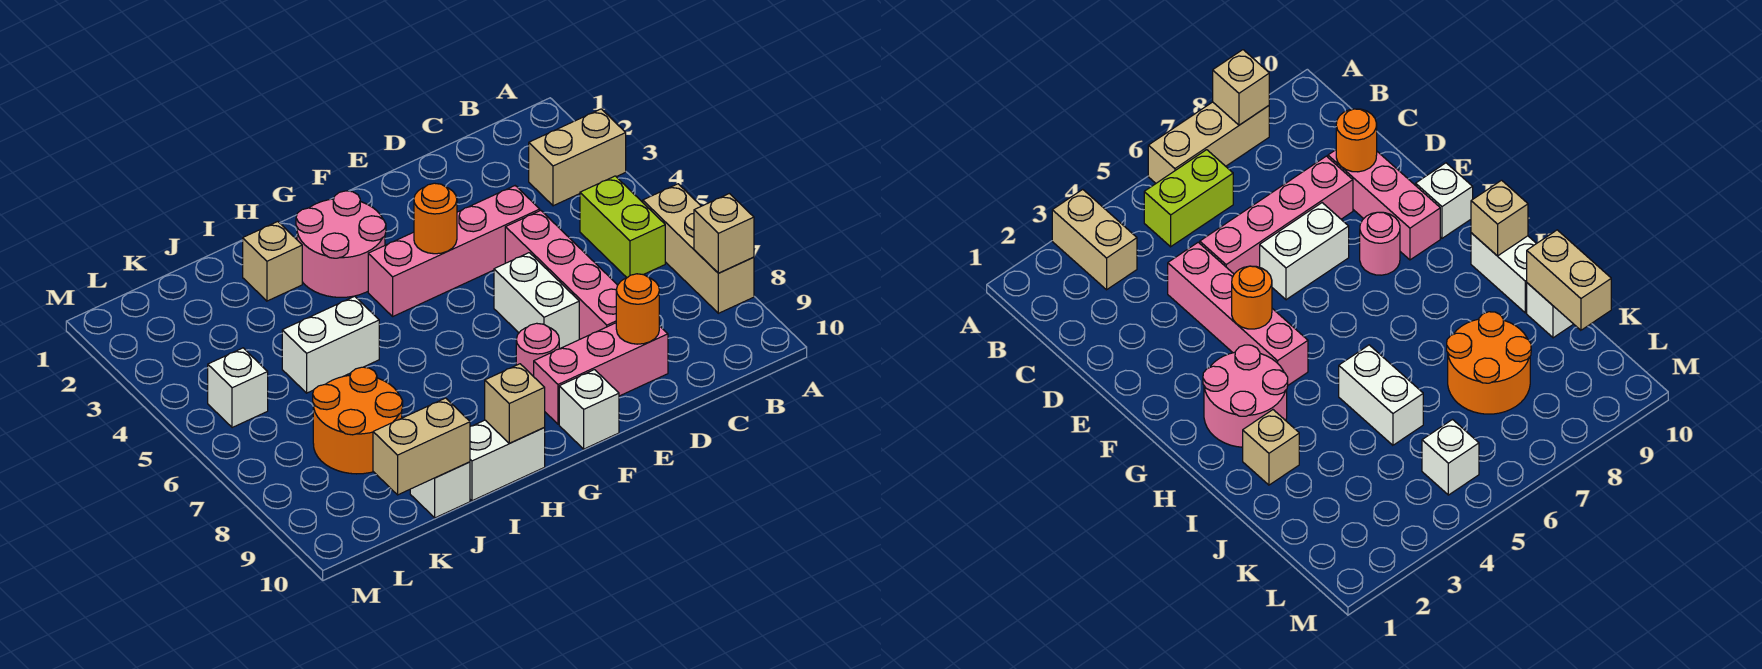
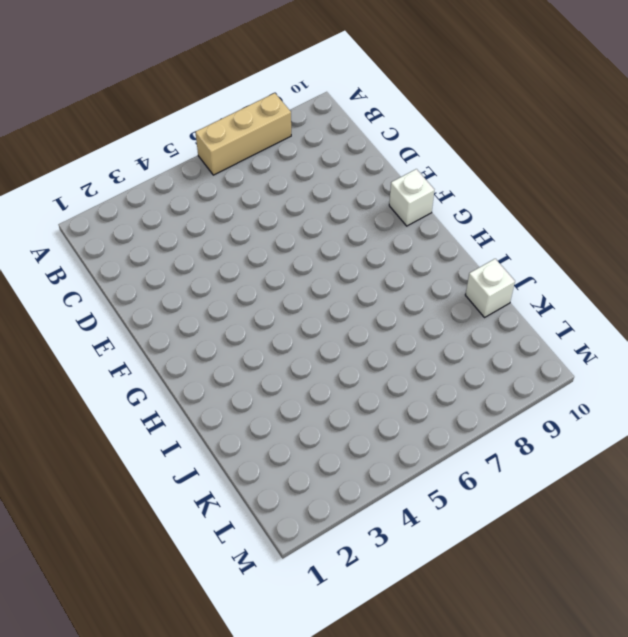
none -> tan 1x2 brick [529,109,626,206]
none -> lime 1x2 brick [580,176,665,278]
none -> pink 1x4 brick [368,186,540,316]

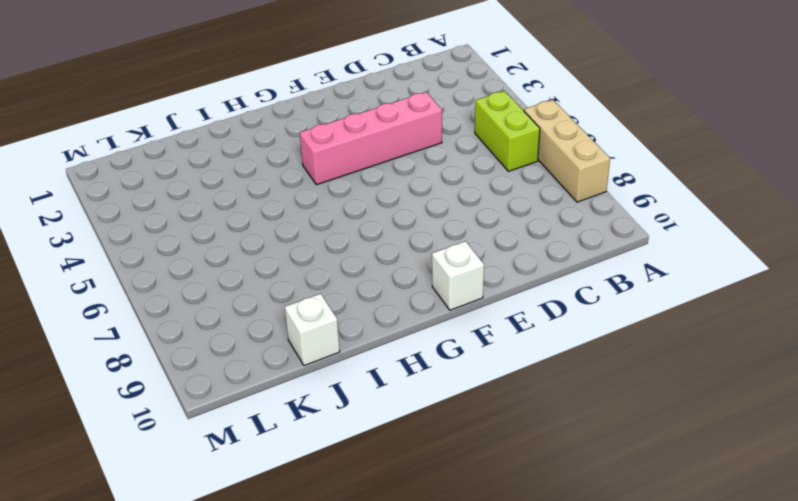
none -> tan 1x2 brick [529,109,626,206]
none -> pink 1x4 brick [505,210,618,339]
none -> pink 1x3 brick [534,323,668,424]

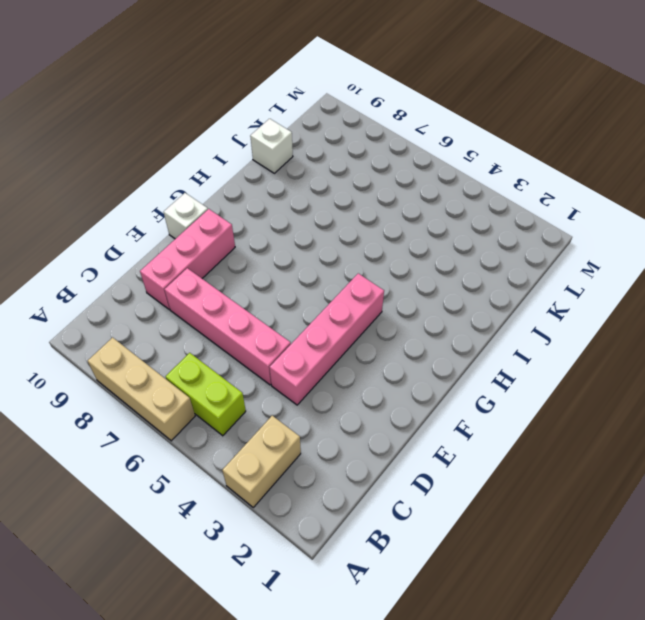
none -> white 1x2 brick [494,253,579,349]
none -> pink 1x1 round brick [516,323,559,377]
none -> pink 2x2 round brick [296,191,386,297]

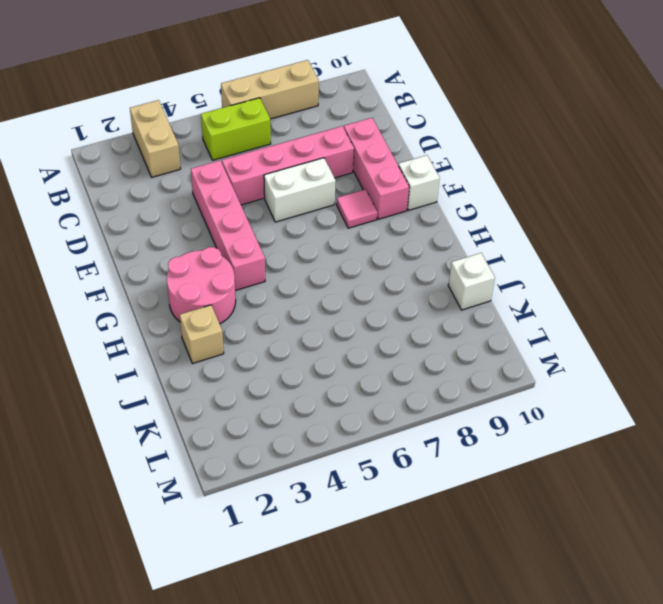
pink 1x1 tile [337,189,377,228] -> pink 1x1 round brick [516,323,559,377]
none -> white 1x2 brick [470,420,545,501]
none -> white 1x2 brick [282,296,379,393]
none -> orange 2x2 round brick [313,367,403,474]

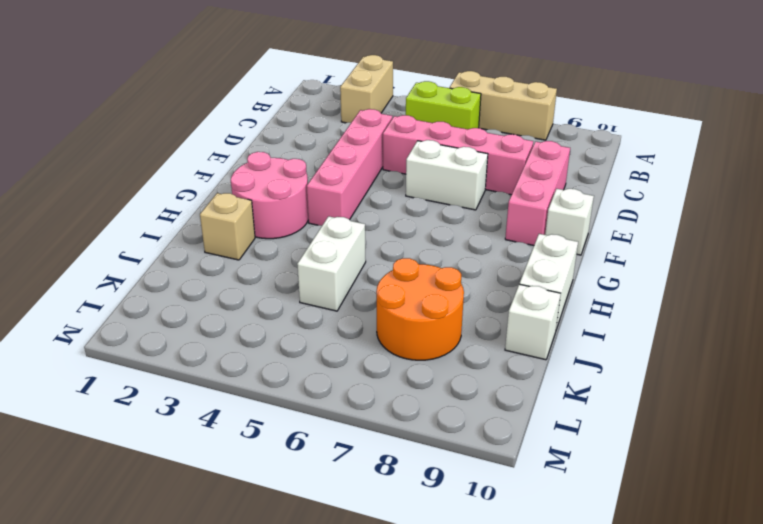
none -> pink 1x1 round brick [516,323,559,377]
none -> white 1x1 brick [208,348,268,428]
none -> tan 1x1 brick [694,194,754,273]

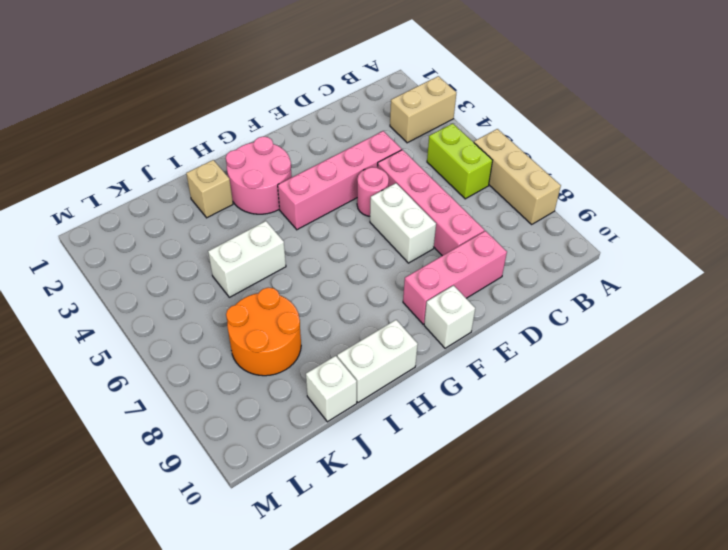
pink 1x1 round brick [357,167,389,216] -> pink 1x1 round brick moved to [516,323,559,377]
none -> white 1x1 brick [208,348,268,428]
none -> tan 1x1 brick [694,194,754,273]
none -> orange 1x1 round brick [616,274,659,344]

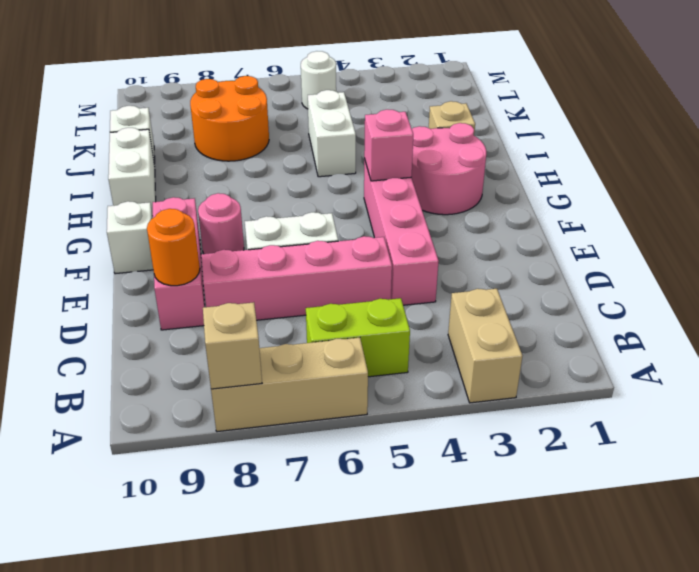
pink 1x1 brick [364,109,413,181] -> none
white 1x1 round brick [301,51,336,109] -> white 1x1 brick [208,348,268,428]
none -> orange 1x1 round brick [414,183,457,254]
none -> tan 1x1 brick [485,364,545,443]
none -> tan 1x2 brick [373,398,470,495]

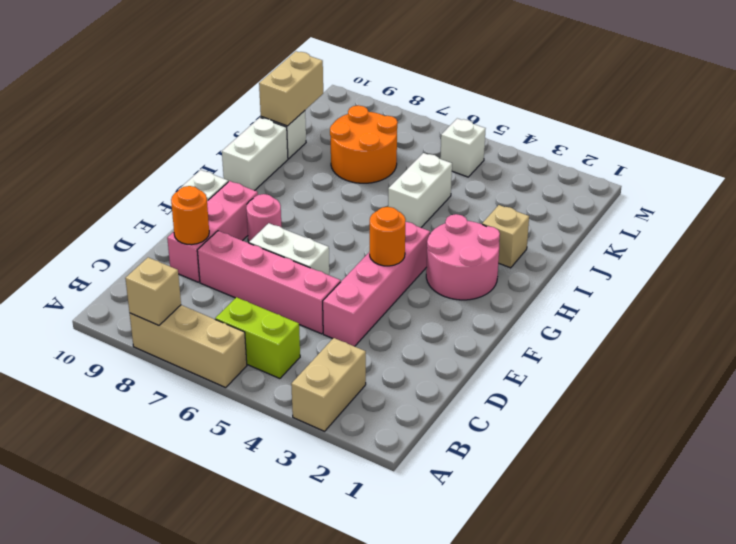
none -> tan 1x1 brick [485,364,545,443]

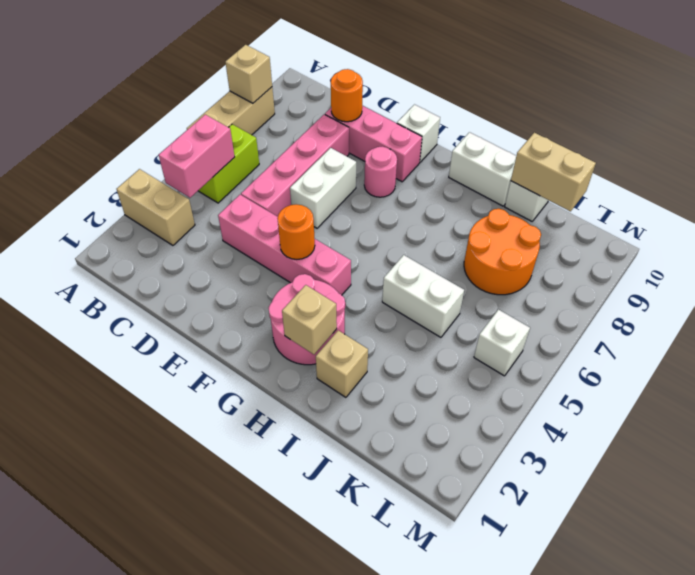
pink 1x2 brick [159,114,235,198] -> none
tan 1x1 brick [282,285,337,354] -> tan 1x1 brick moved to [485,364,545,443]

